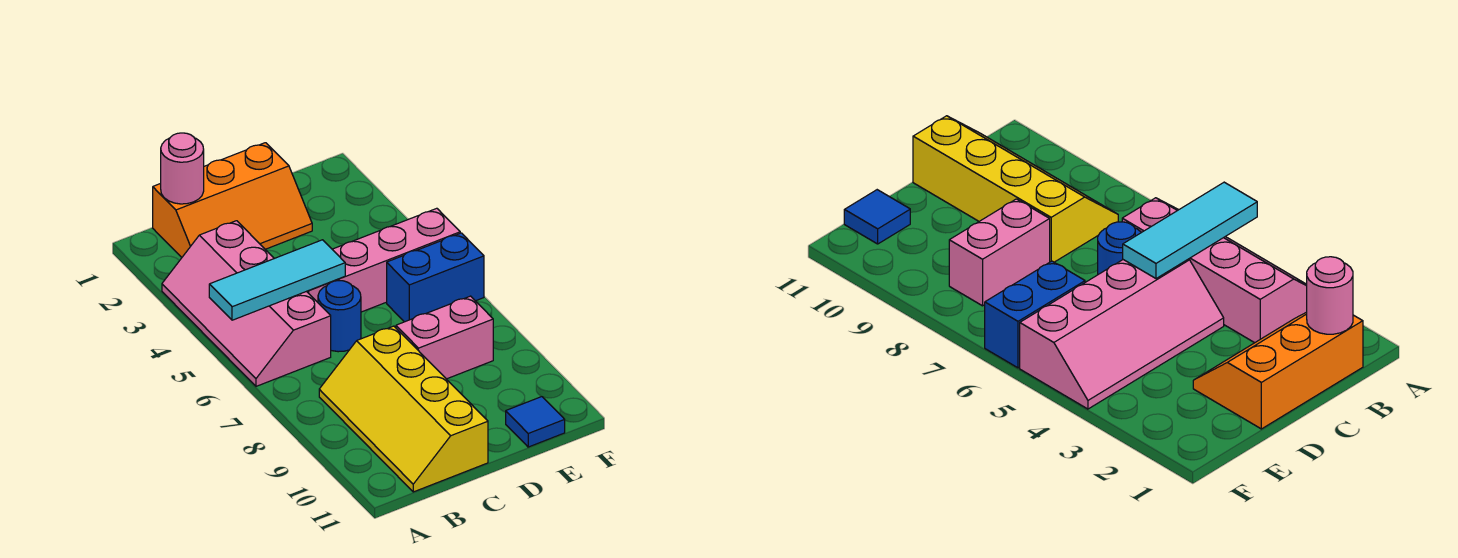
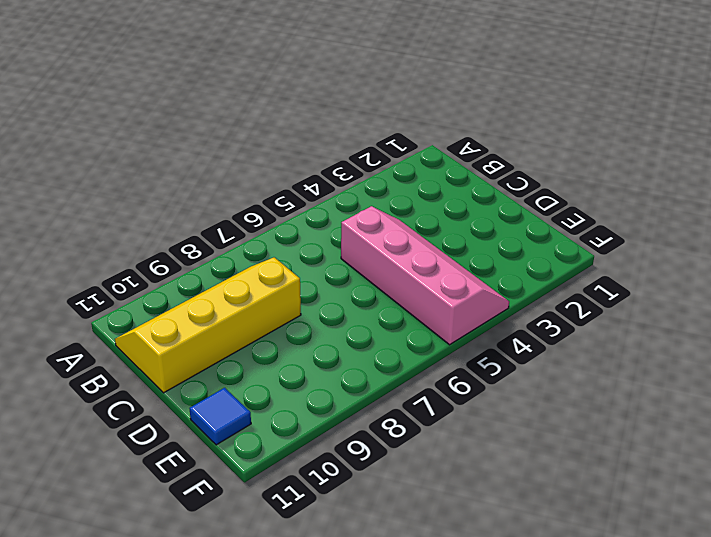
none -> pink 2x4 slope [162,221,331,386]
none -> orange 2x3 slope [153,143,312,257]

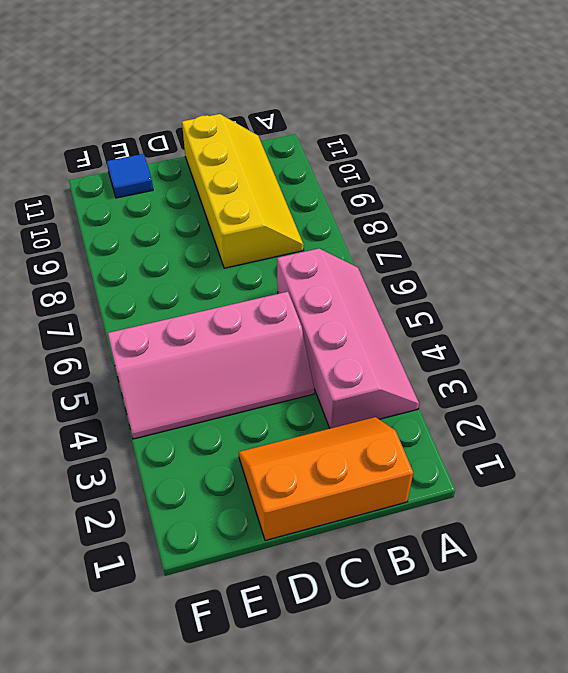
none -> blue 1x1 round brick [318,281,361,352]
none -> pink 1x2 brick [396,296,493,379]

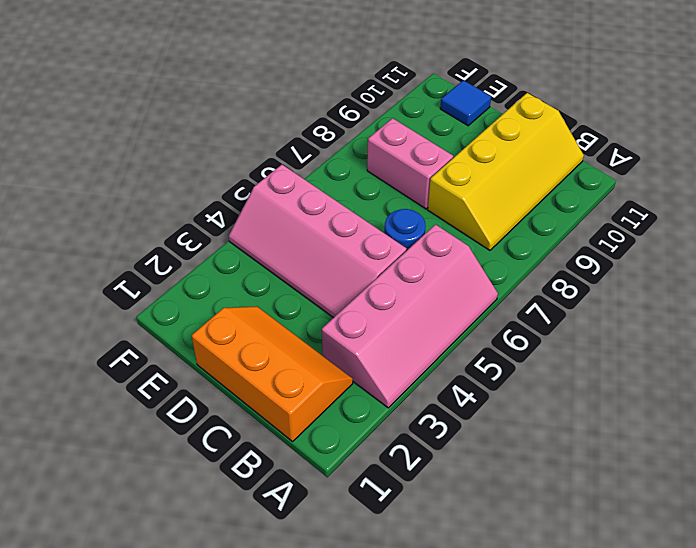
none -> blue 1x2 brick [387,233,484,322]
none -> cyan 1x3 tile [209,240,345,320]

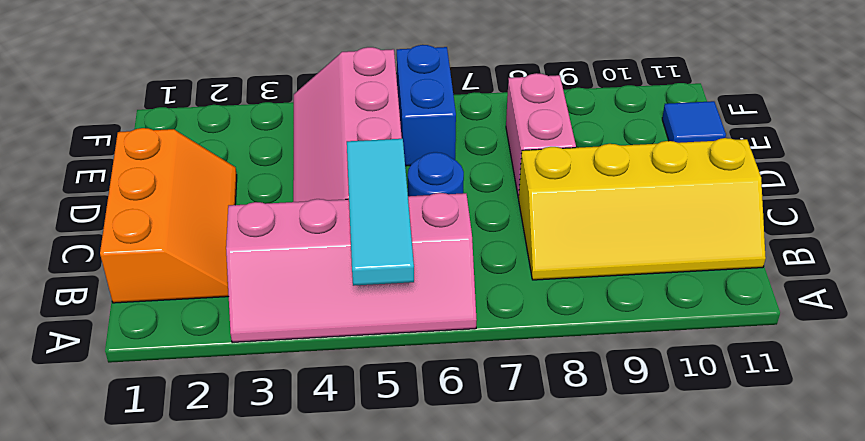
none -> pink 1x1 round brick [161,133,204,204]

